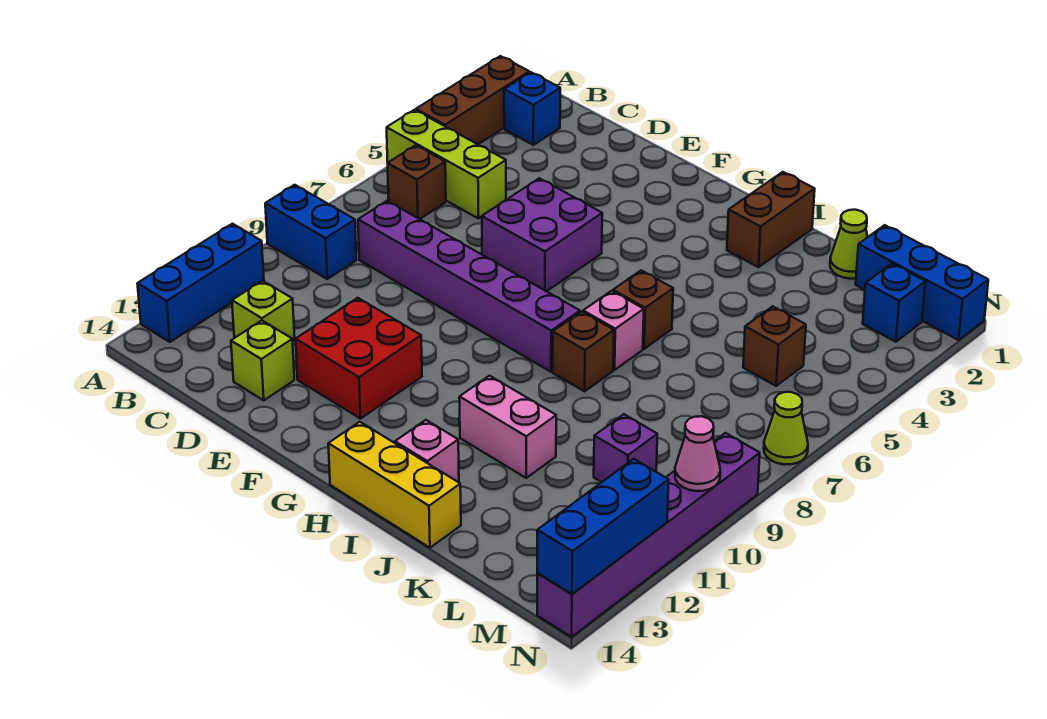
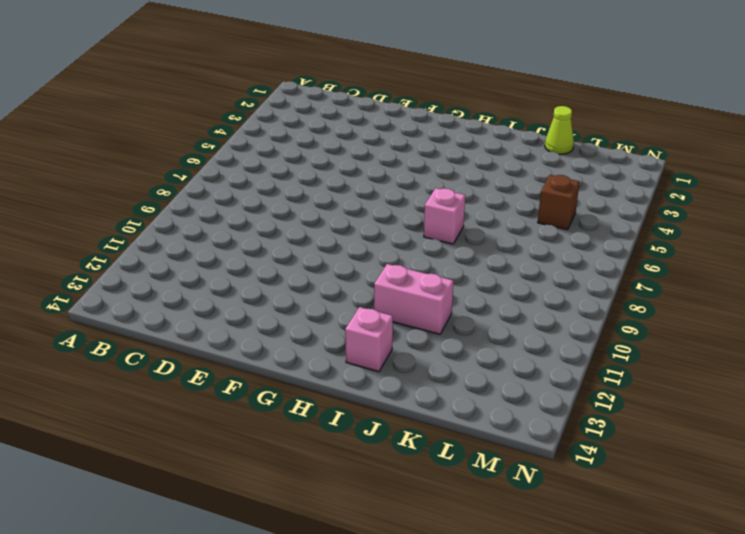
none -> brown 1x3 brick [416,56,529,144]
none -> lime 1x3 brick [387,110,506,219]
none -> blue 1x2 brick [265,185,356,279]

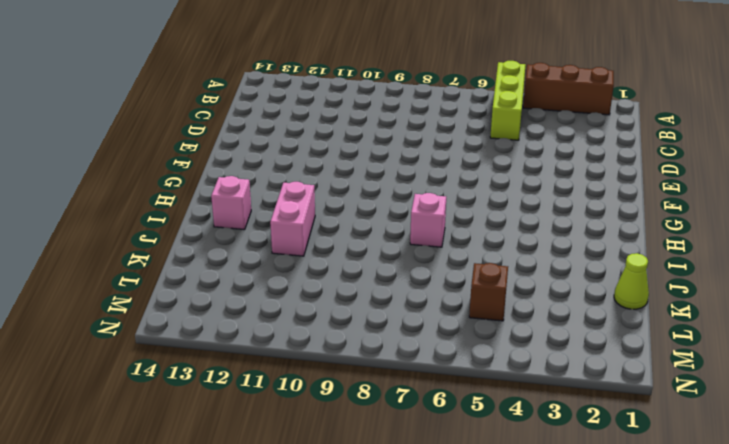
none -> blue 1x2 brick [265,185,356,279]
none -> blue 1x3 brick [137,224,264,342]
none -> blue 1x1 brick [504,72,560,145]

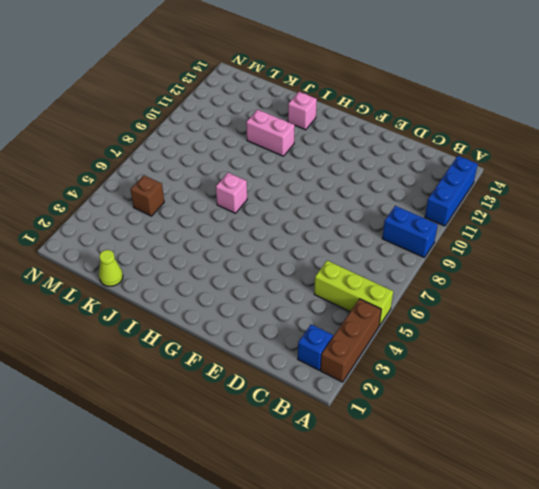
none -> brown 1x1 brick [388,145,446,219]
none -> purple 1x6 brick [358,201,580,372]
none -> lime 1x1 brick [232,281,295,341]

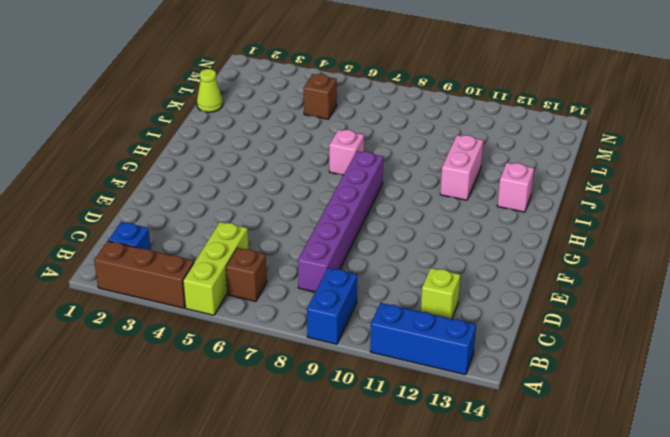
none -> lime 1x1 brick [231,321,294,400]
none -> purple 2x2 brick [482,178,602,291]
none -> red 2x2 brick [296,298,422,419]

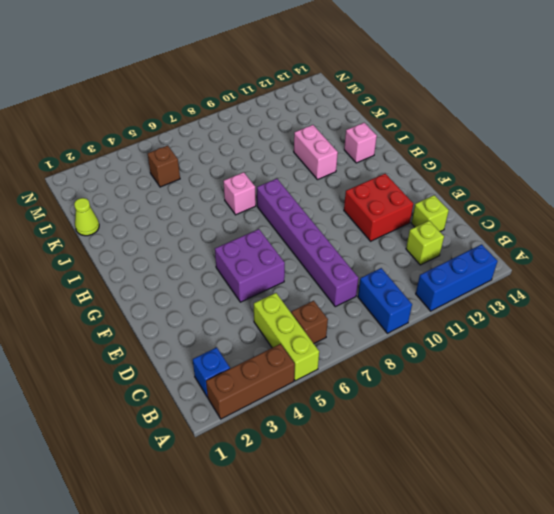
none -> yellow 1x3 brick [328,422,461,548]
none -> brown 1x2 brick [727,172,815,267]
none -> brown 1x1 brick [613,270,673,349]

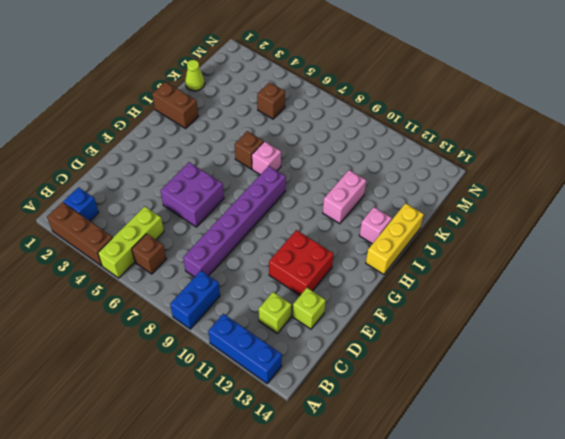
none -> brown 1x1 brick [553,312,614,391]
none -> blue 1x3 brick [856,225,988,340]
none -> purple 1x1 brick [594,414,657,482]

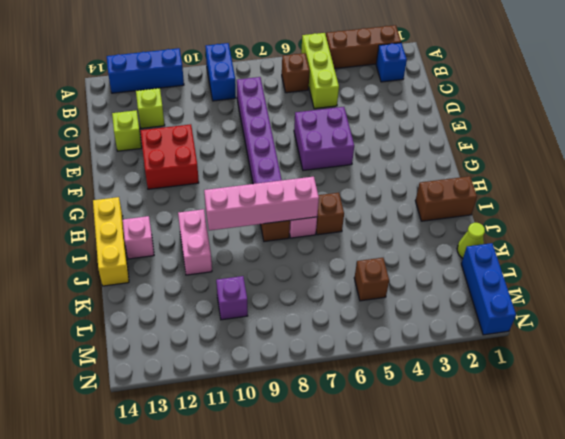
pink 1x4 brick [204,177,319,231] -> none
none -> blue 1x1 brick [863,264,926,342]
none -> lime 1x1 cone [764,392,808,465]
none -> purple 1x6 brick [537,433,760,637]

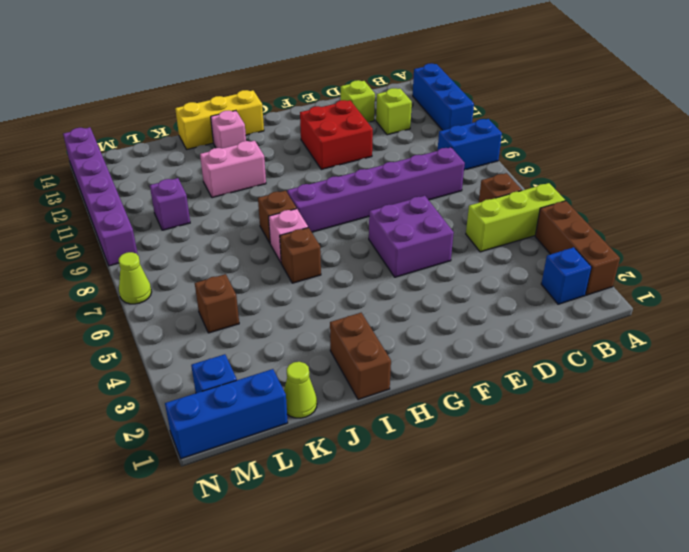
none -> pink 1x1 cone [675,416,720,491]
none -> blue 1x3 brick [537,459,669,594]

